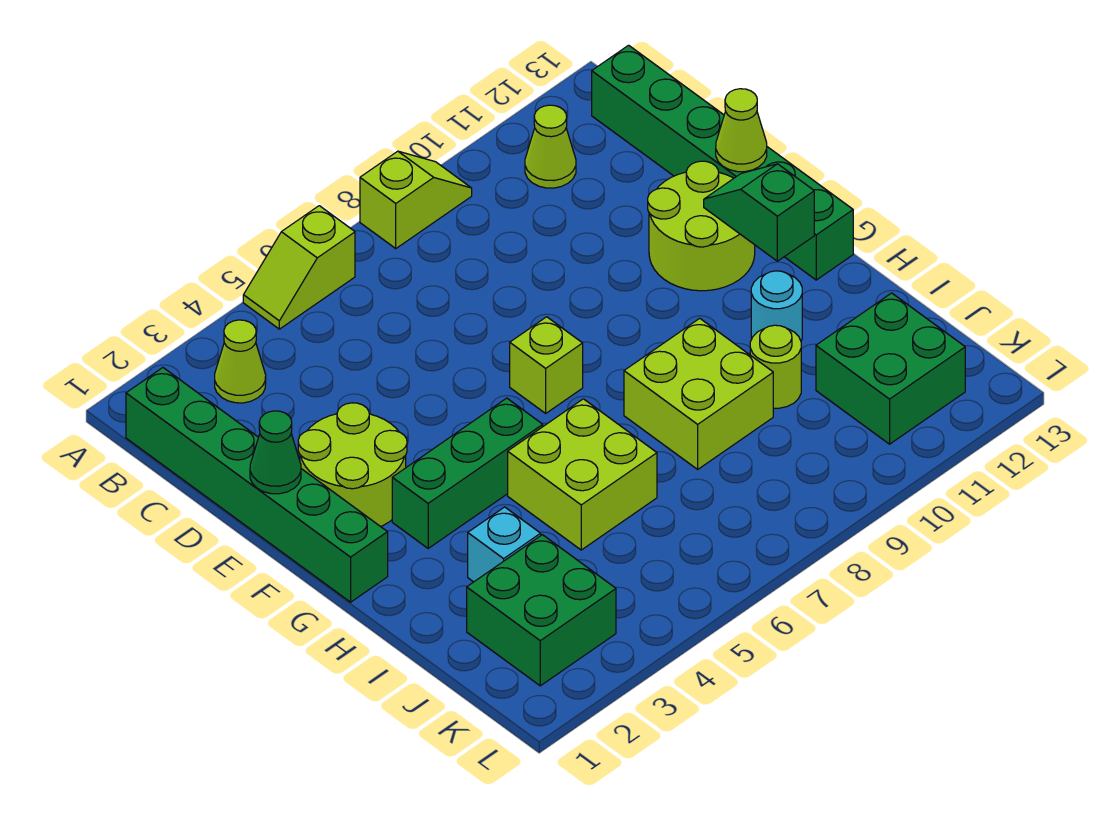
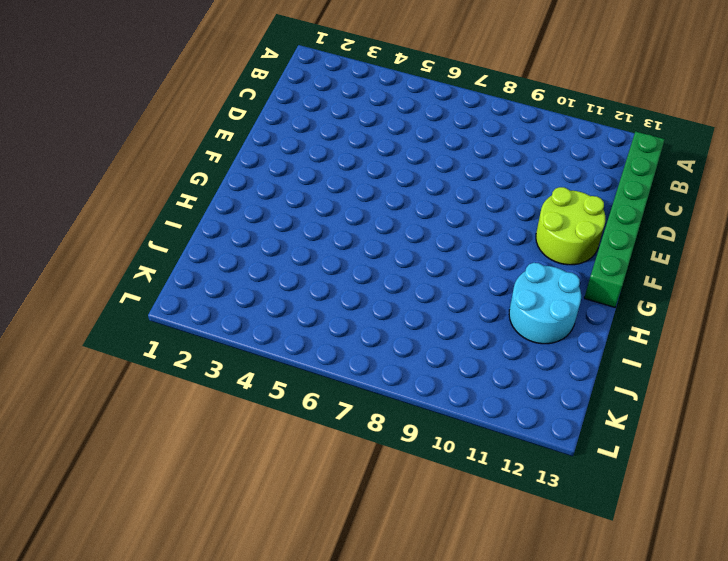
cyan 2x2 round brick [509,263,581,344] -> cyan 1x1 round brick [751,271,802,340]
none -> lime 1x2 slope [243,206,355,329]
none -> lime 1x2 slope [360,151,472,248]
none -> green 1x6 brick [126,368,388,602]

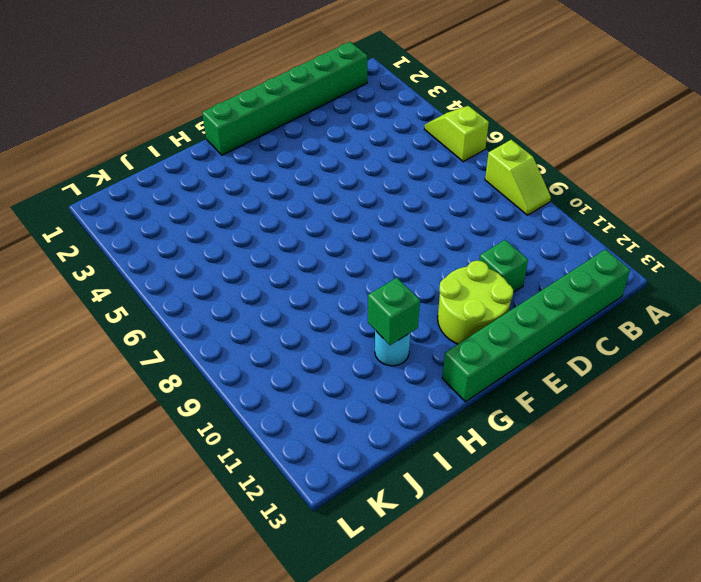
green 1x1 brick [479,240,528,293] -> none
green 1x1 brick [368,278,420,345] -> none
none -> lime 1x1 cone [215,320,266,403]
none -> lime 1x1 cone [525,105,576,188]
none -> lime 2x2 round brick [298,403,407,527]

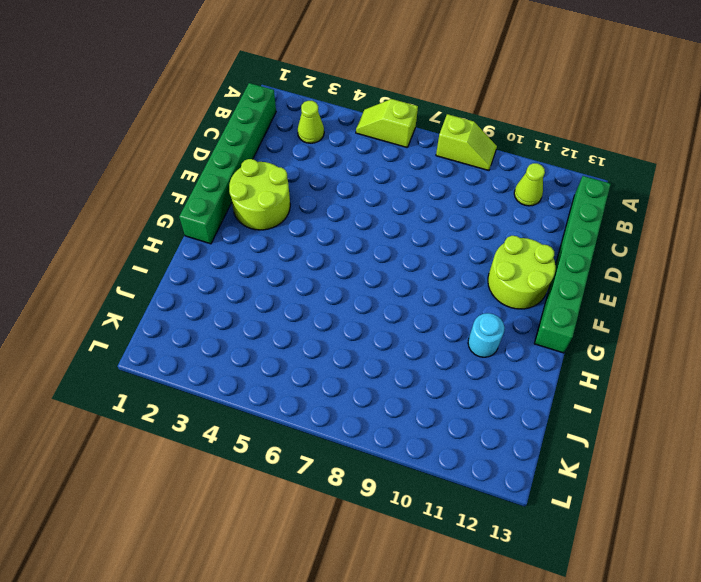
none -> lime 1x1 brick [510,317,583,413]
none -> green 1x3 brick [392,398,543,548]
none -> lime 2x2 brick [508,399,657,550]

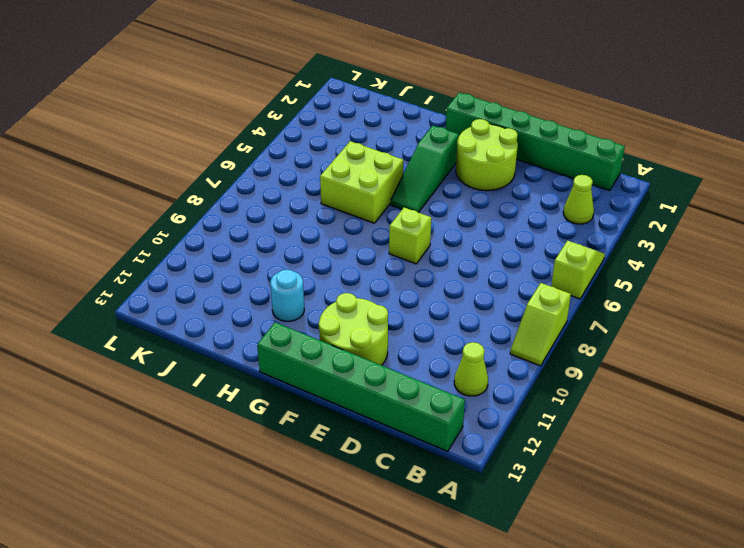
green 1x3 slope [391,126,459,213] -> green 1x3 brick [392,398,543,548]
none -> lime 2x2 brick [624,318,773,469]
none -> cyan 1x1 brick [468,507,541,582]
none -> lime 1x1 round brick [750,325,801,408]

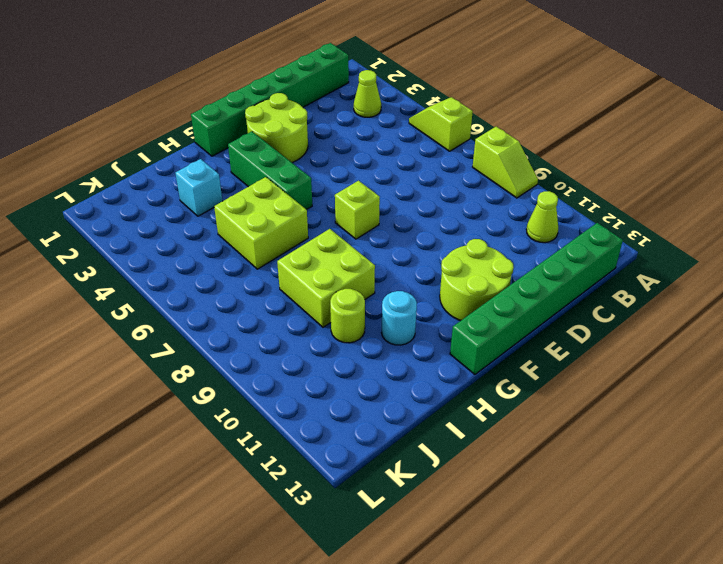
none -> green 2x2 brick [467,535,616,686]
none -> green 2x2 brick [816,293,965,444]
none -> green 1x1 cone [250,411,301,494]

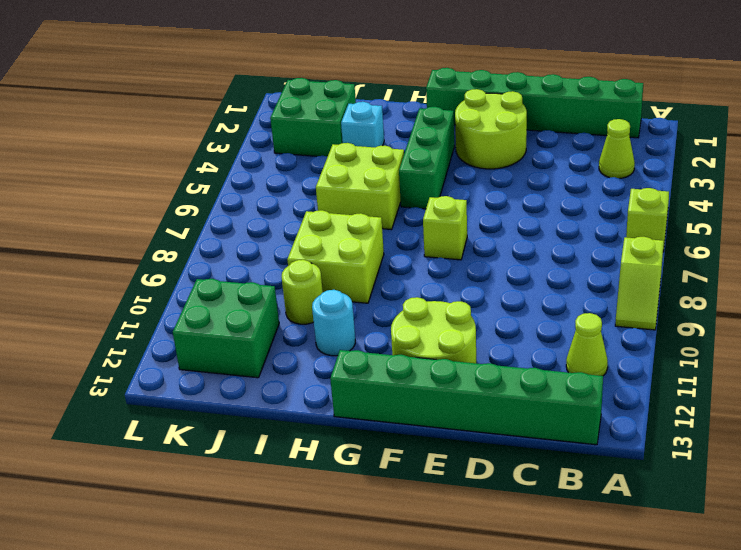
none -> green 1x1 cone [250,411,301,494]
none -> lime 1x1 cone [716,89,767,172]
none -> green 1x2 slope [704,164,814,261]

